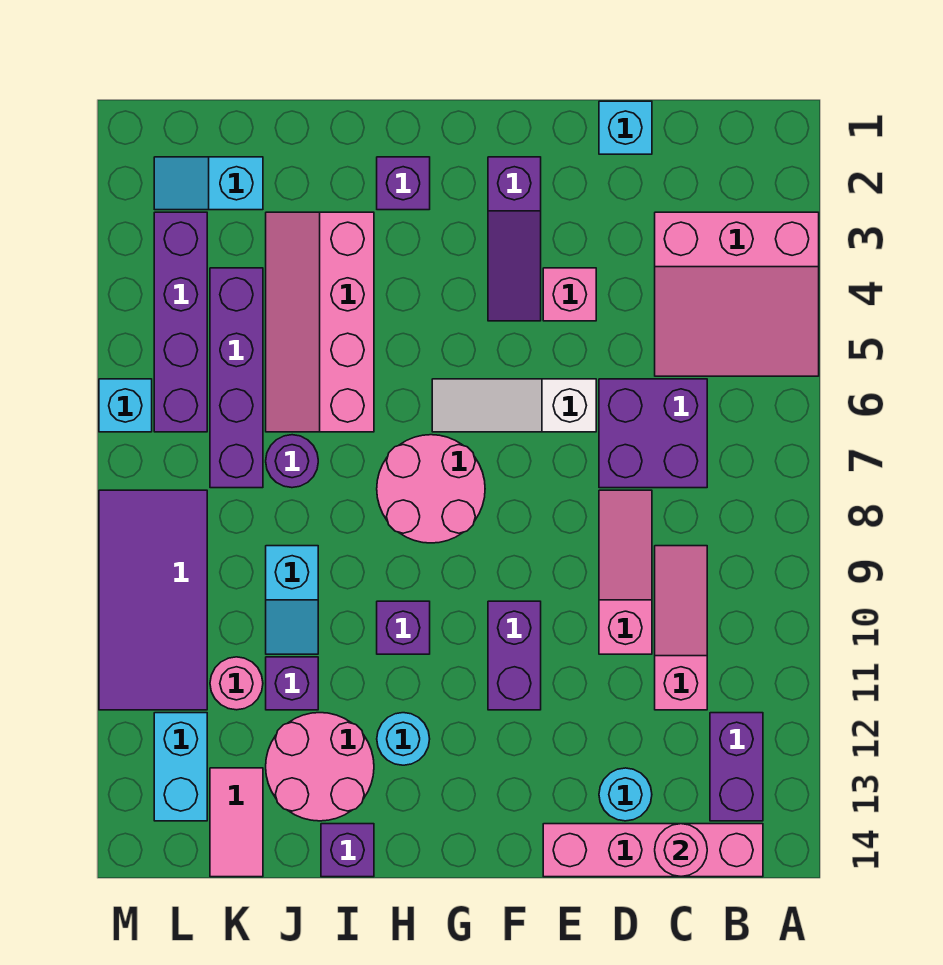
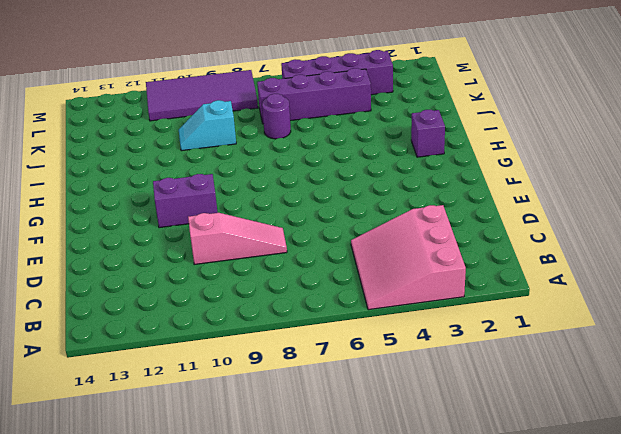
none -> purple 1x2 brick [710,713,763,821]
none -> pink 1x4 brick [543,824,763,877]
none -> purple 2x2 brick [599,379,707,488]
none -> pink 1x3 slope [655,546,707,710]

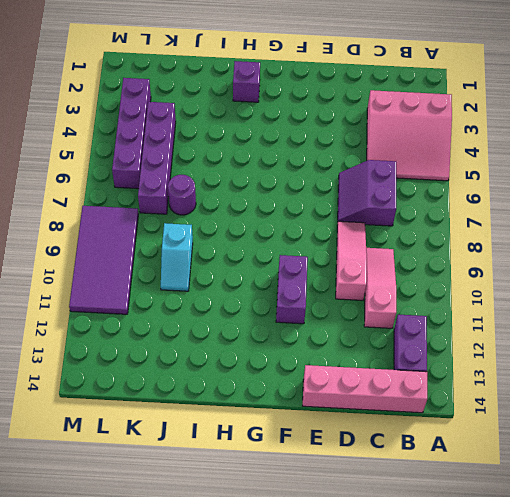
purple 2x2 slope [338,160,396,226] -> purple 2x2 brick [599,379,707,488]
none -> cyan 1x1 brick [599,101,652,154]
none -> cyan 1x1 round brick [599,768,652,821]
none -> pink 1x1 brick [543,268,596,321]
none -> white 1x3 slope [432,379,596,432]

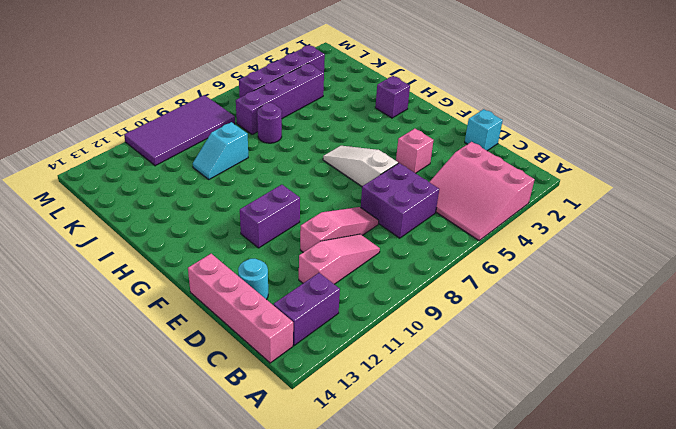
none -> purple 1x3 slope [488,157,541,321]
none -> pink 2x2 round brick [377,435,485,543]
none -> purple 1x1 brick [377,601,430,654]
none -> cyan 1x1 round brick [377,713,430,765]

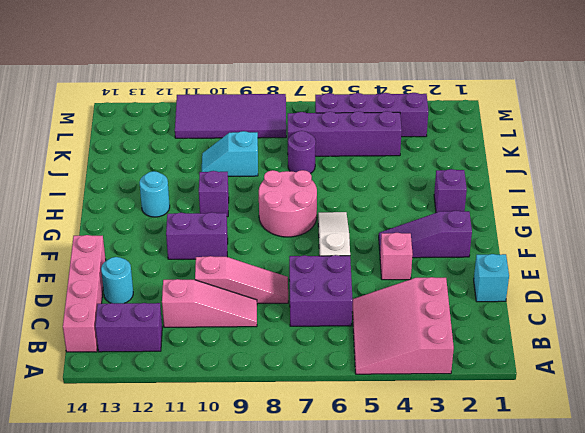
none -> pink 2x4 slope [266,212,374,432]
none -> pink 2x2 round brick [266,713,374,821]
none -> purple 1x1 brick [321,824,374,877]
none -> purple 1x1 brick [266,657,318,710]

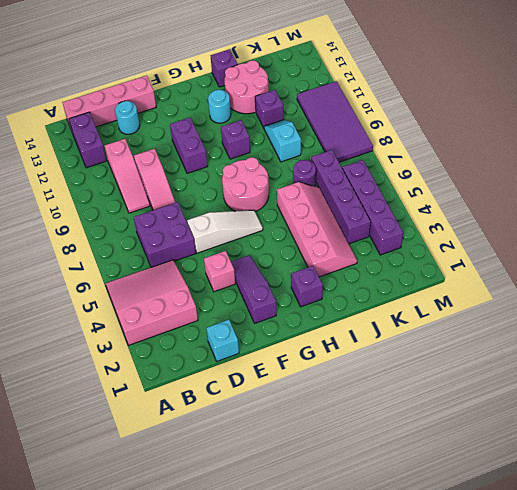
none -> cyan 1x2 slope [154,157,263,210]
none -> pink 1x1 round brick [210,657,263,710]
none -> pink 1x2 tile [210,768,263,877]
none -> cyan 1x2 brick [154,713,207,821]

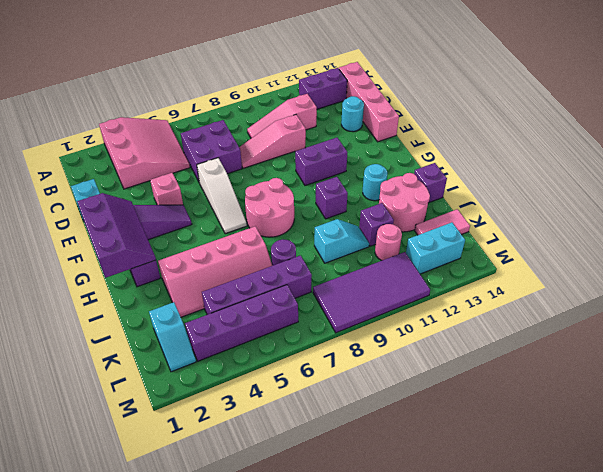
purple 2x3 slope [77,193,156,278] -> none
none -> cyan 1x1 brick [99,379,152,432]
none -> pink 1x1 round brick [655,824,707,877]

